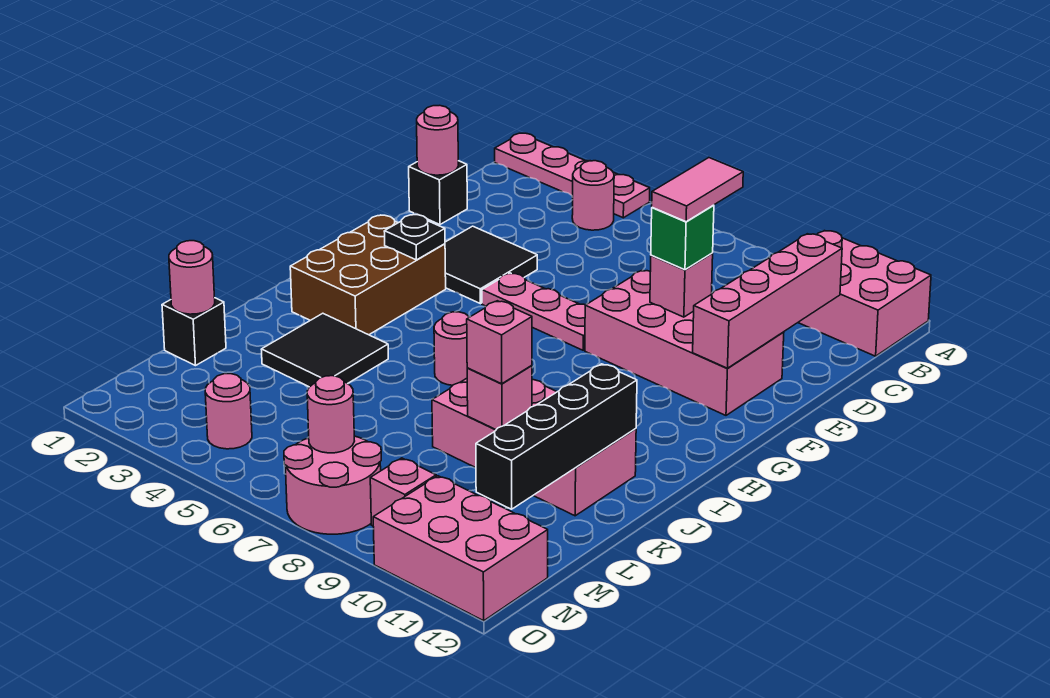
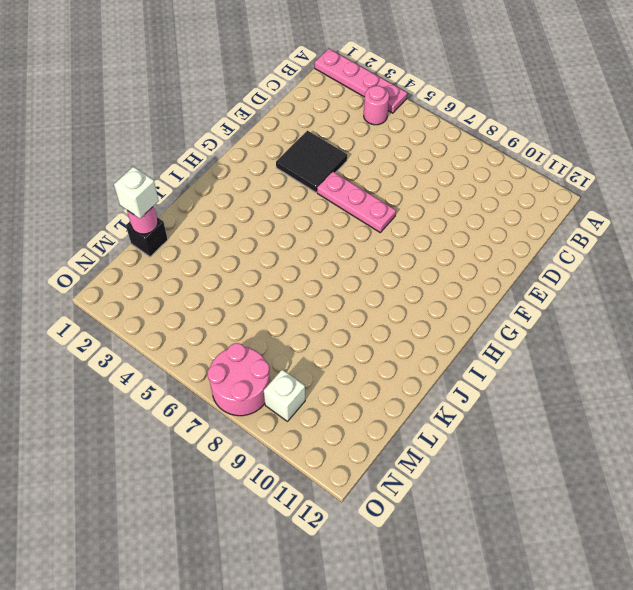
white 1x1 brick [114,167,159,219] -> none
white 1x1 brick [264,370,305,421] -> pink 1x1 brick [370,458,436,526]
none -> pink 2x3 brick [798,231,931,356]
none -> black 1x1 brick [409,161,467,225]
none -> pink 2x4 brick [585,270,784,415]

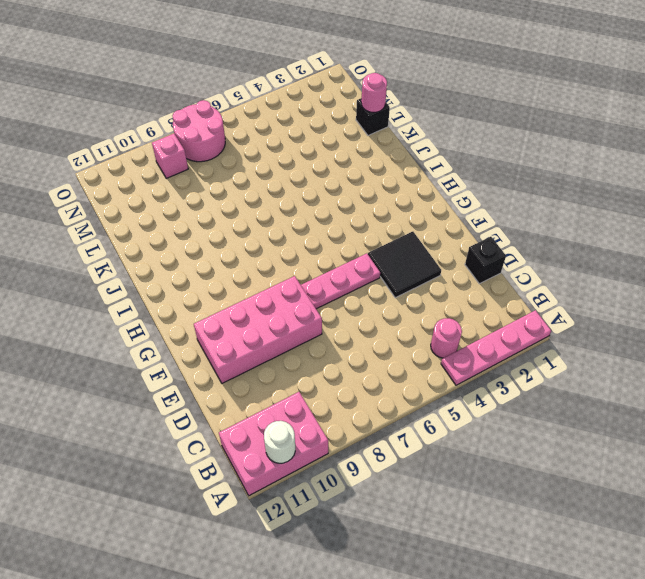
white 1x1 round brick [264,421,295,463] -> none
none -> brown 2x3 brick [290,215,446,335]
none -> pink 1x1 round brick [434,312,469,385]
none -> black 2x2 tile [261,313,388,387]

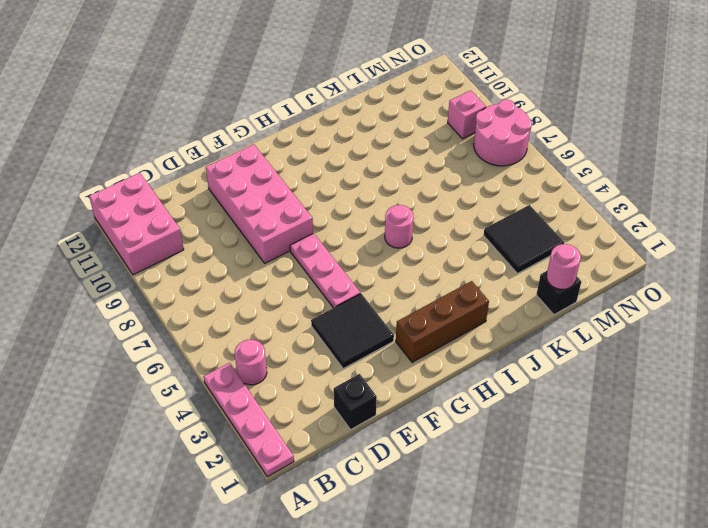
brown 1x3 brick [396,281,489,362] -> brown 2x3 brick [290,215,446,335]
black 2x2 tile [483,205,564,274] -> black 2x2 tile moved to [261,313,388,387]
none -> pink 2x4 brick [432,378,636,516]
none -> pink 1x1 round brick [205,374,252,449]
none -> pink 2x3 brick [373,476,548,621]

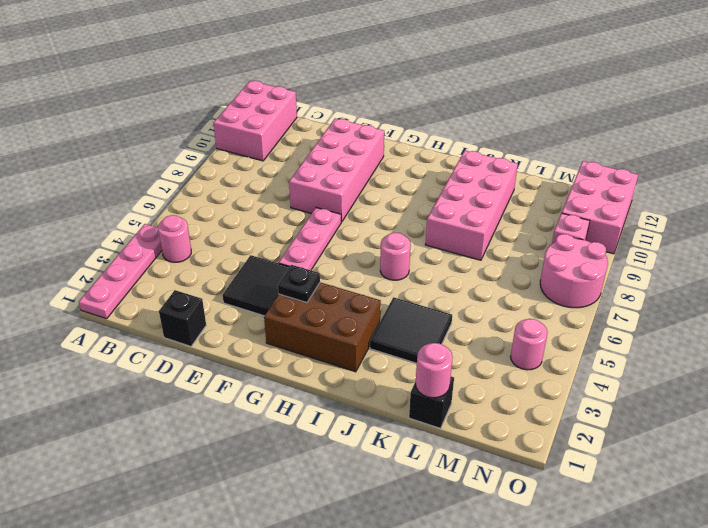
none -> pink 1x4 brick [693,234,842,368]
none -> pink 1x1 round brick [417,105,458,175]
none -> pink 1x1 brick [650,253,713,317]

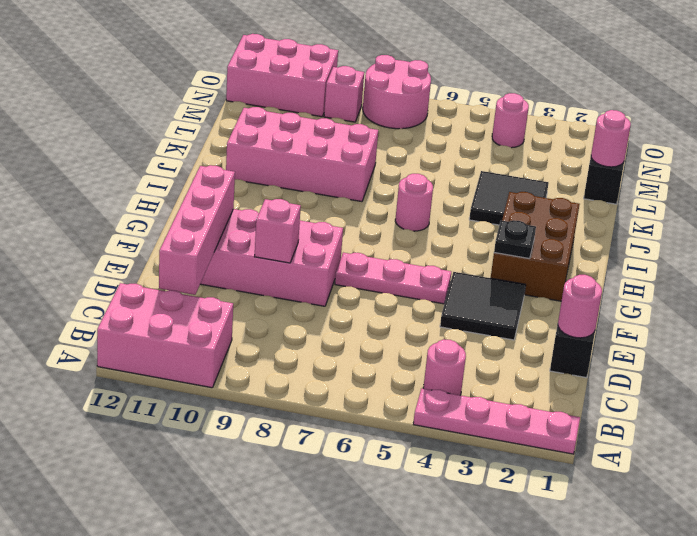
none -> black 1x4 brick [476,364,637,509]
none -> pink 1x1 brick [467,366,532,429]
none -> pink 1x1 round brick [307,376,354,453]

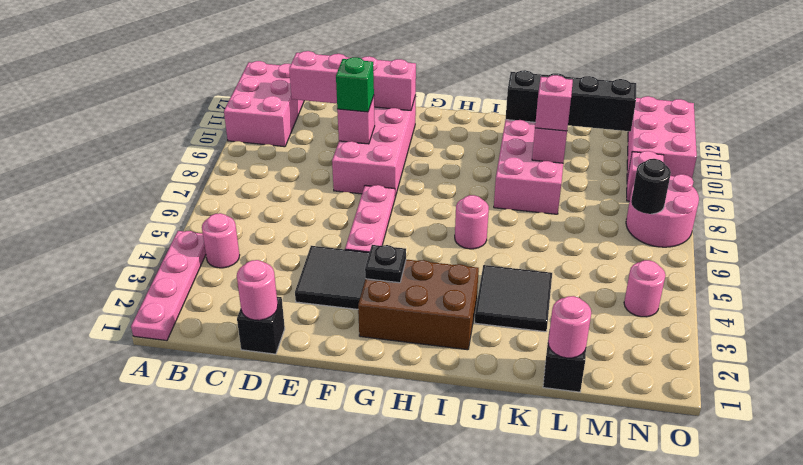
black 1x1 round brick [631,159,671,214] -> pink 1x1 round brick [307,376,354,453]
none -> pink 1x2 tile [652,158,743,222]

